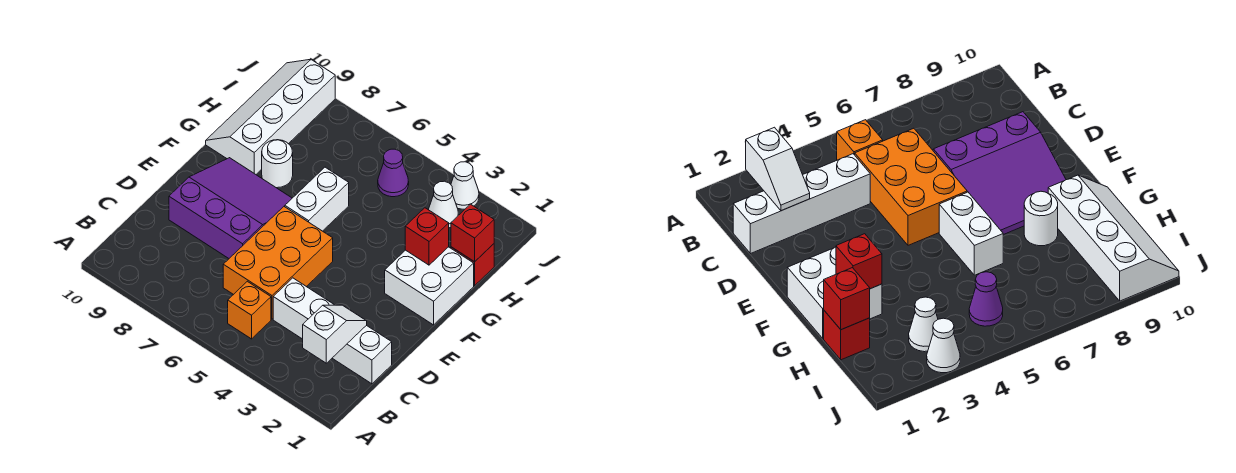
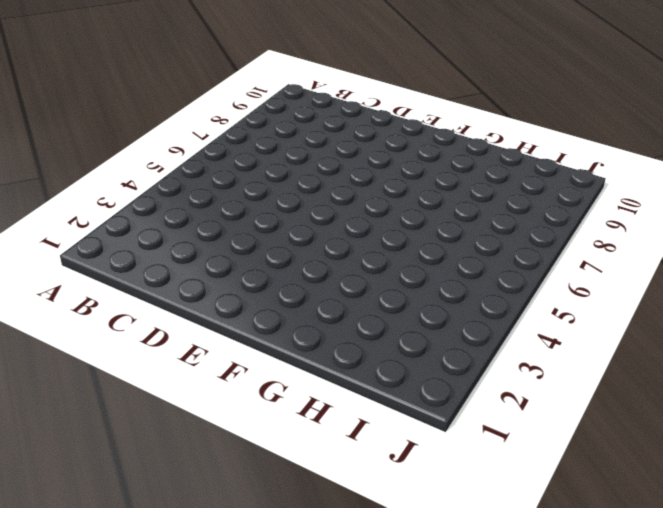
none -> orange 1x1 brick [228,281,271,339]
none -> white 1x4 brick [273,278,392,384]
none -> orange 2x3 brick [223,207,333,319]

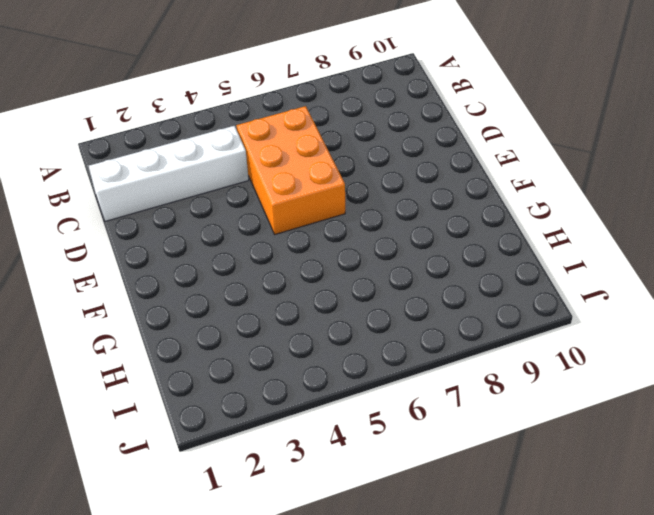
none -> orange 1x1 brick [228,281,271,339]
none -> purple 3x3 slope [169,158,292,258]
none -> white 2x2 brick [385,247,474,325]

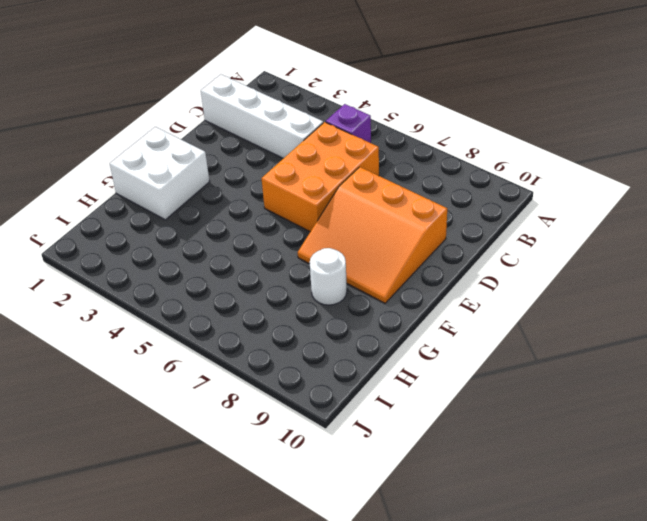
purple 1x1 brick [326,104,371,143] -> orange 1x1 brick [228,281,271,339]
orange 3x3 slope [298,167,447,303] -> purple 3x3 slope [169,158,292,258]
none -> white 1x2 brick [285,167,349,231]
none -> white 2x4 slope [206,59,335,174]
none -> red 1x1 brick [451,244,494,286]

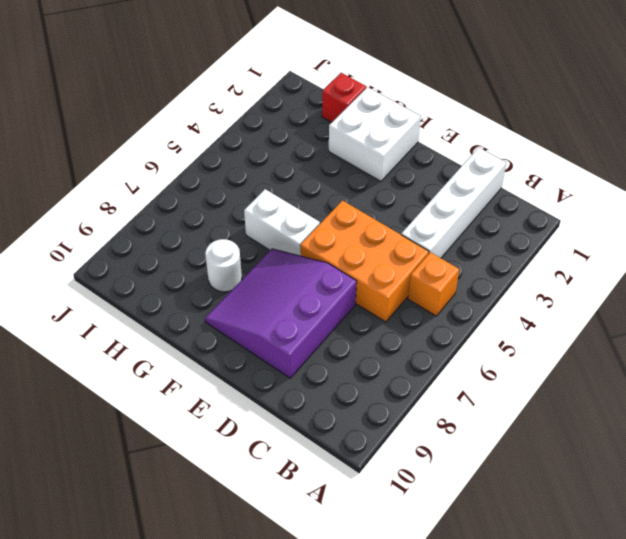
none -> white 2x4 slope [206,59,335,174]
none -> white 1x1 cone [428,181,458,228]
none -> purple 1x1 cone [378,149,409,197]

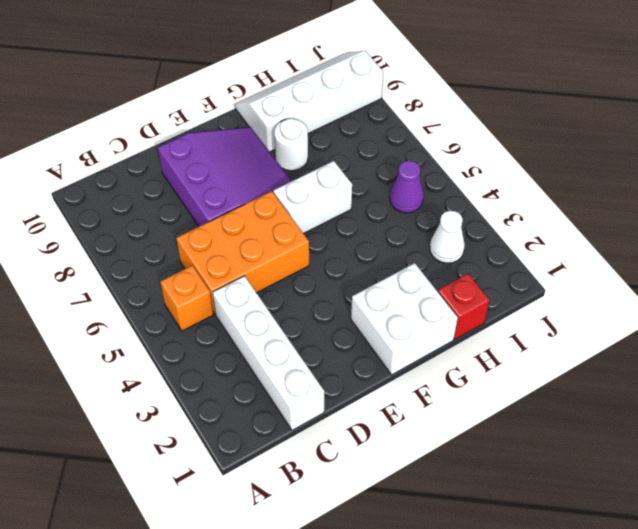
none -> white 1x1 cone [451,162,479,209]
none -> white 1x2 slope [303,305,367,363]
none -> red 1x1 brick [405,208,449,265]

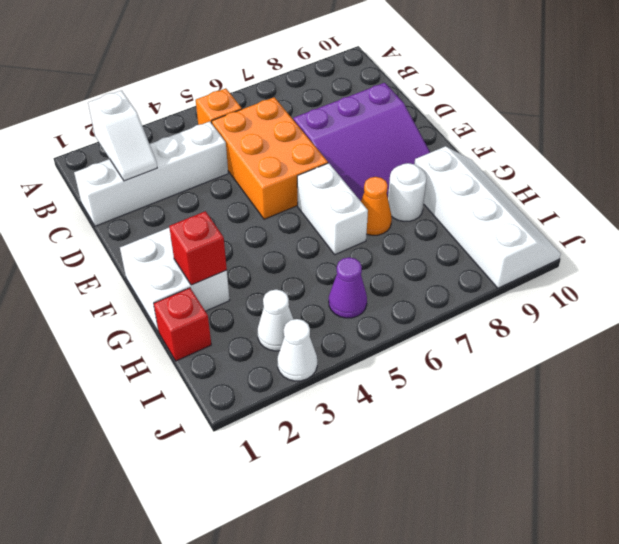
orange 1x1 cone [361,177,392,235] -> none
none -> red 1x1 brick [451,204,494,262]

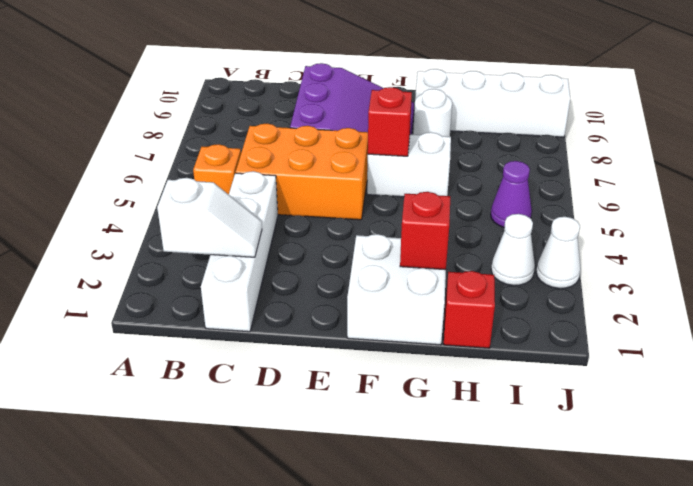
red 1x1 brick [368,87,412,156] -> red 1x1 brick moved to [451,204,494,262]

